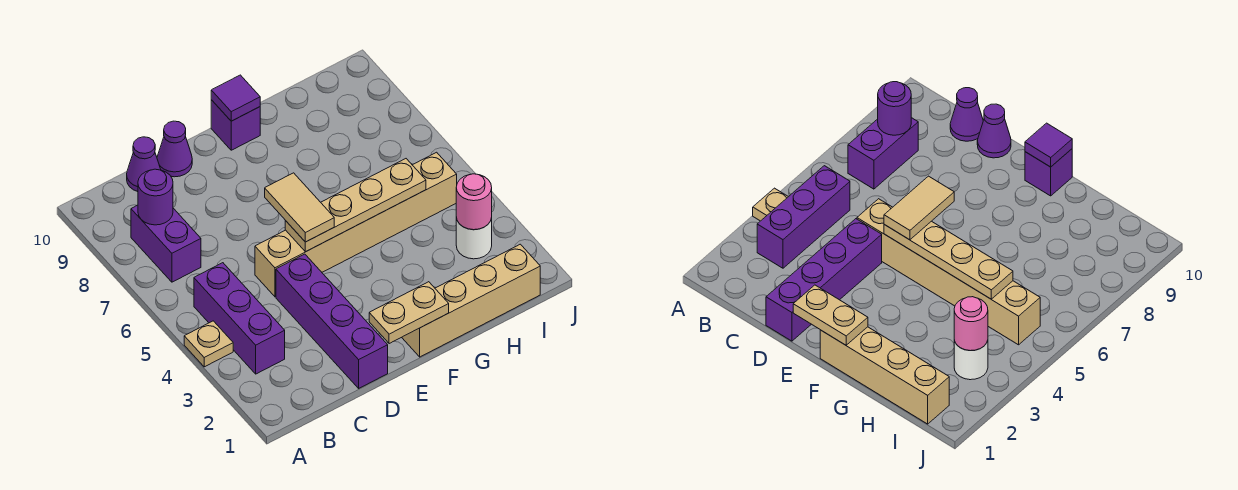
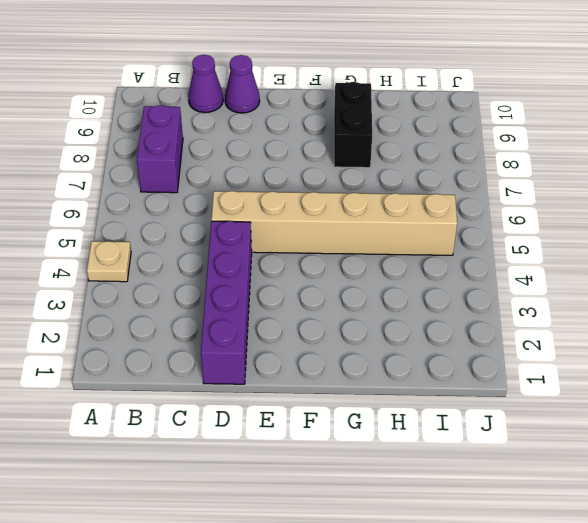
black 1x2 brick [334,82,372,168] -> none
none -> purple 1x3 brick [194,263,285,374]
none -> tan 1x4 brick [402,244,540,357]
none -> purple 1x1 brick [211,100,260,150]

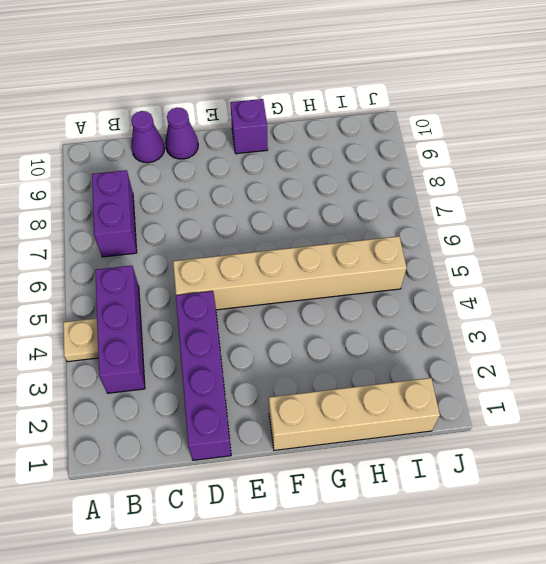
none -> white 1x1 round brick [456,217,492,259]
none -> purple 1x1 round brick [138,169,173,225]
none -> tan 1x2 plate [369,282,449,344]

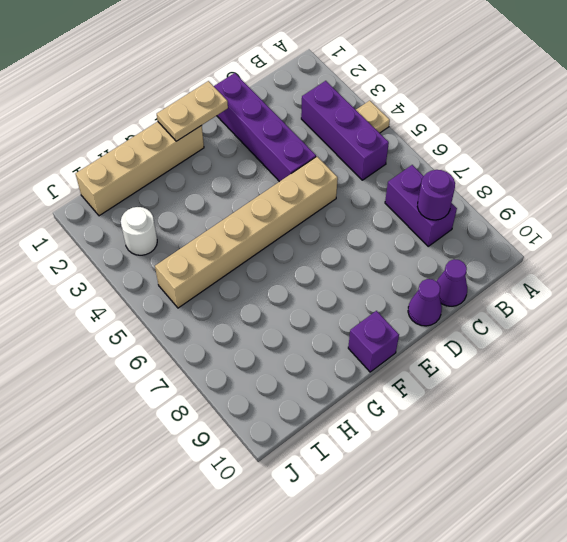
none -> tan 1x4 plate [285,159,426,252]
none -> purple 1x1 tile [211,75,260,121]
none -> pink 1x1 round brick [456,174,492,230]

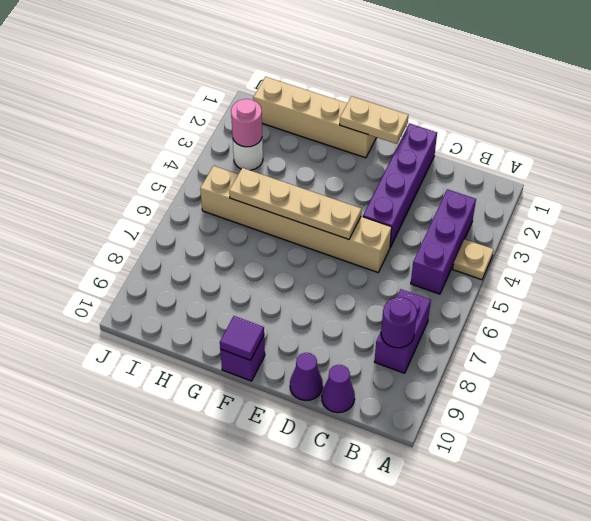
none -> tan 1x2 tile [265,173,334,242]

